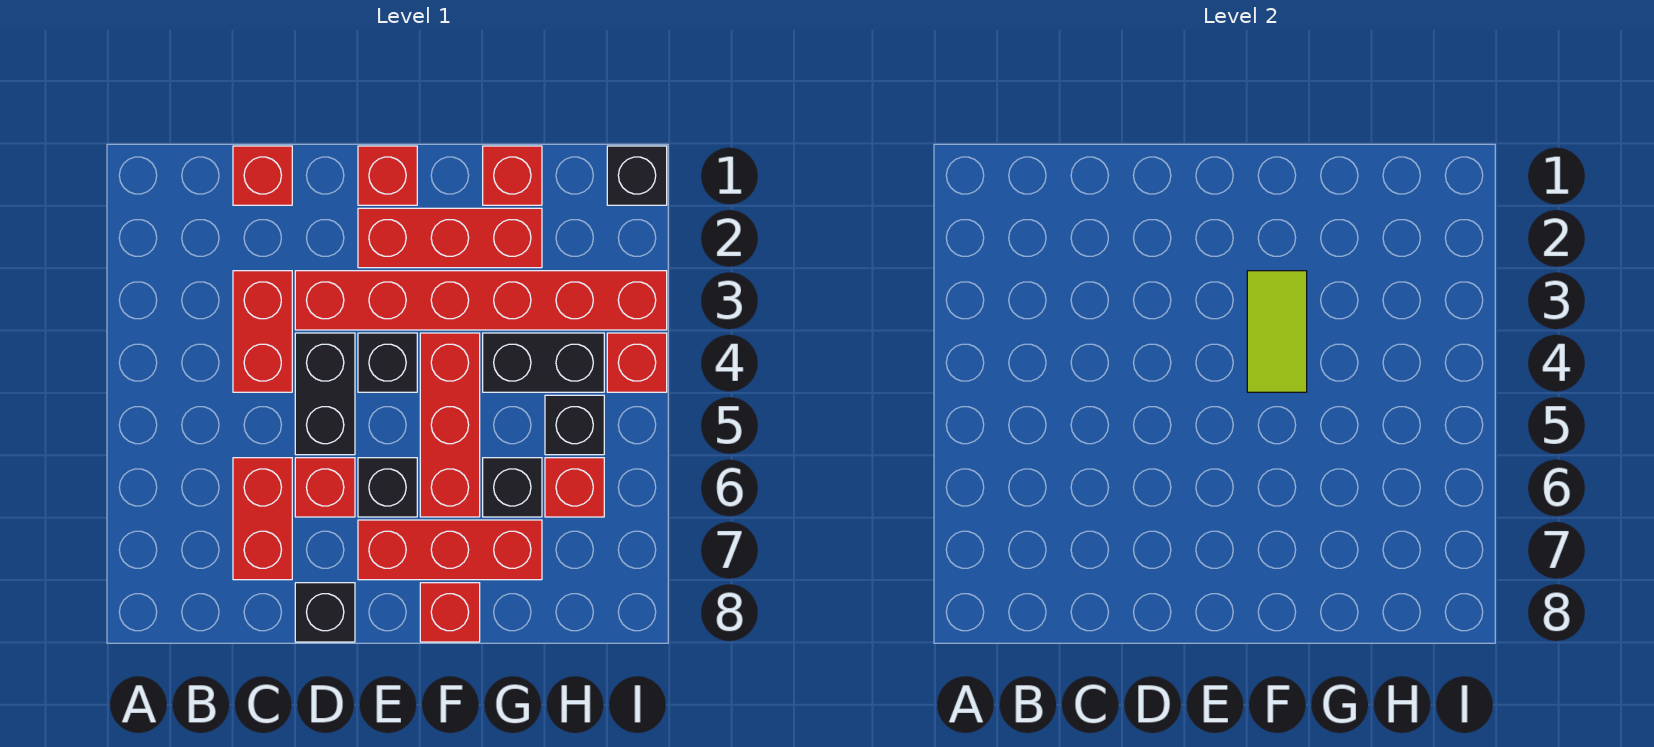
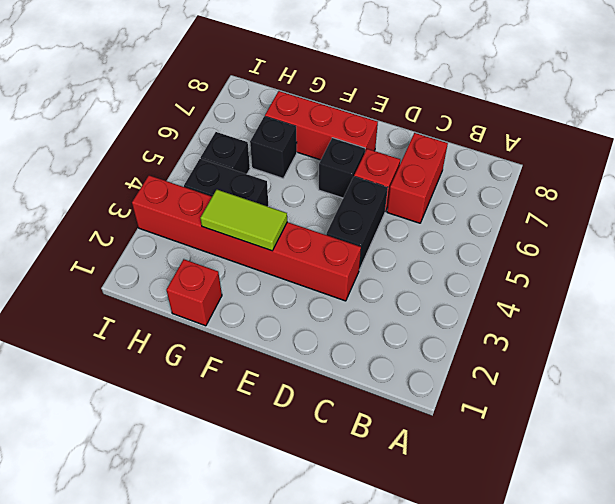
lime 1x2 tile [200,190,287,251] -> lime 1x2 tile turned to [1247,271,1307,392]
none -> red 1x1 brick [233,146,292,205]
none -> red 1x2 brick [233,271,292,392]
none -> black 1x1 brick [295,583,355,642]

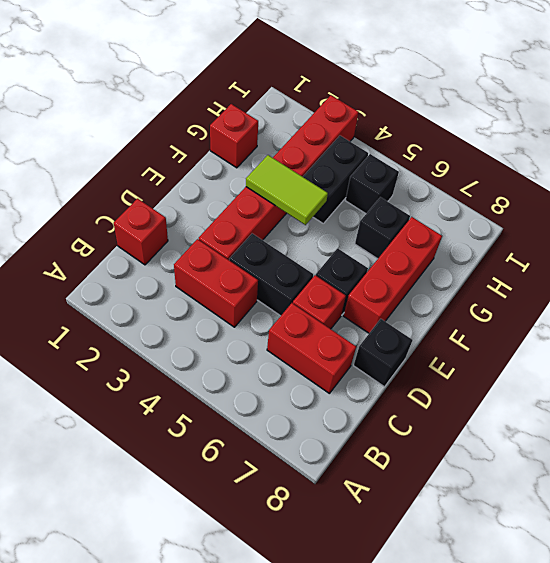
none -> red 1x1 brick [358,146,417,205]
none -> red 1x3 brick [358,208,542,268]
none -> black 1x1 brick [358,333,417,392]

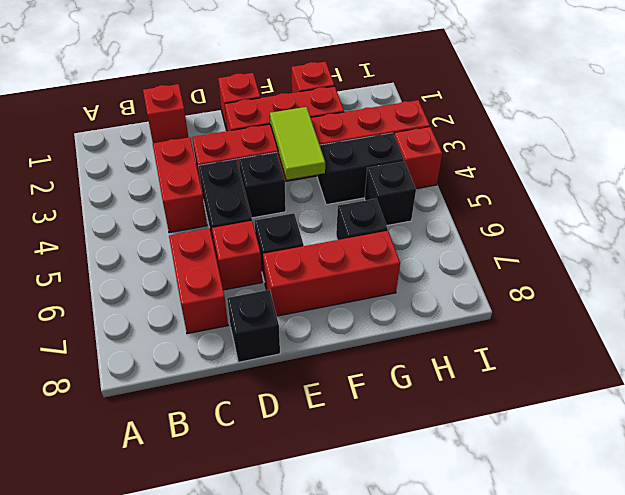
none -> red 1x3 brick [420,333,480,517]
none -> red 1x1 brick [420,583,480,642]
none -> red 1x1 brick [545,458,604,517]

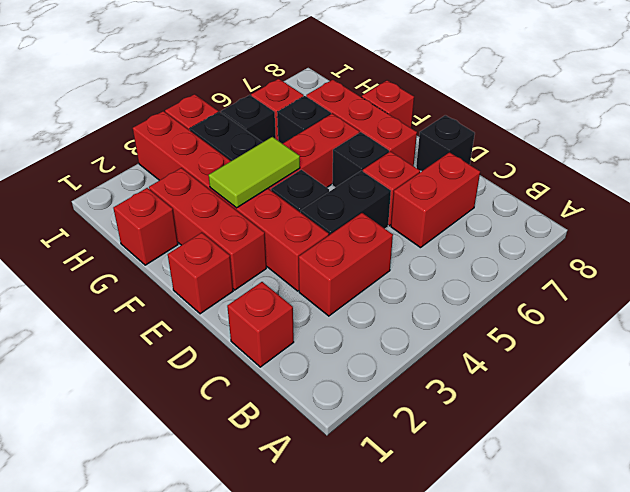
none -> black 1x1 brick [607,146,667,205]

